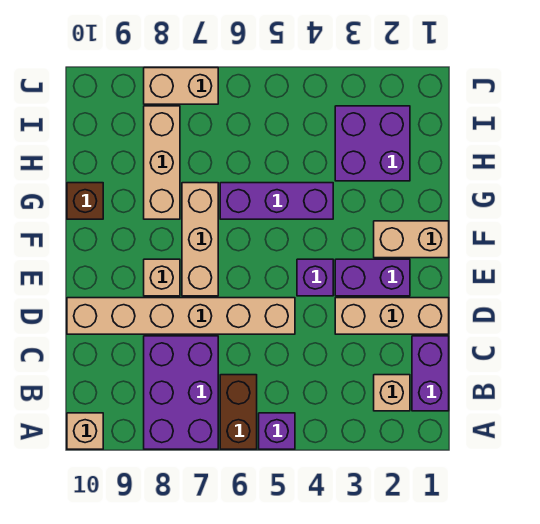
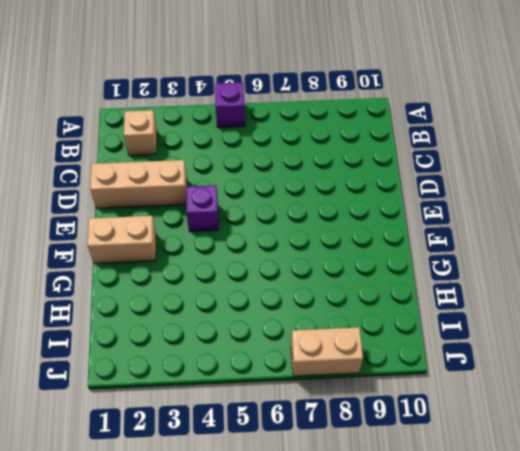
none -> brown 1x2 brick [220,375,257,449]
none -> purple 2x3 brick [144,336,218,449]
none -> tan 1x1 brick [67,413,103,449]

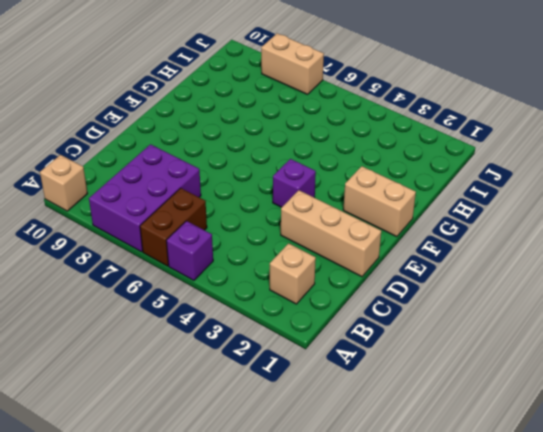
none -> purple 1x2 brick [412,336,449,411]
none -> tan 1x6 brick [67,298,295,334]
none -> purple 1x2 brick [335,259,410,296]

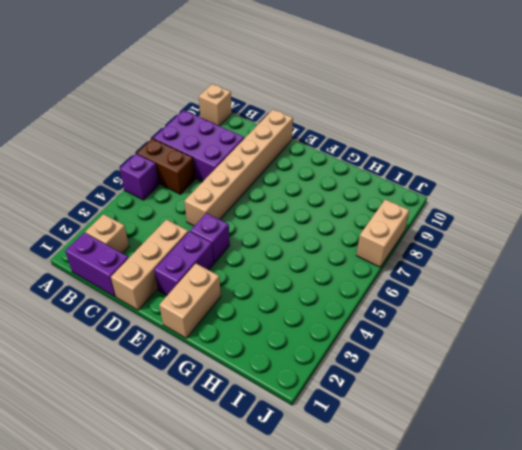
none -> tan 1x3 brick [182,183,218,296]
none -> tan 1x1 brick [144,259,180,296]
none -> purple 1x3 brick [220,183,333,219]

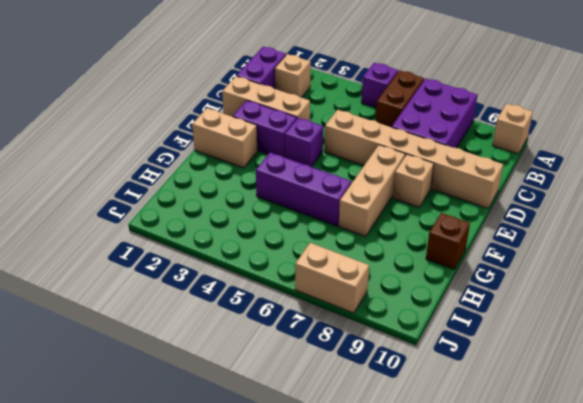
none -> tan 1x3 brick [144,106,180,219]
none -> purple 2x2 brick [335,106,410,181]

